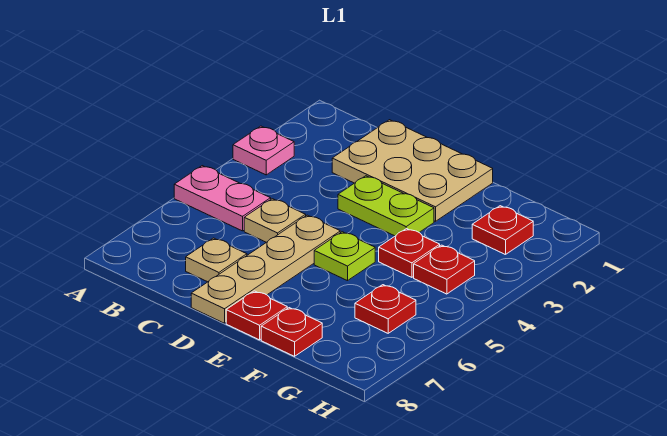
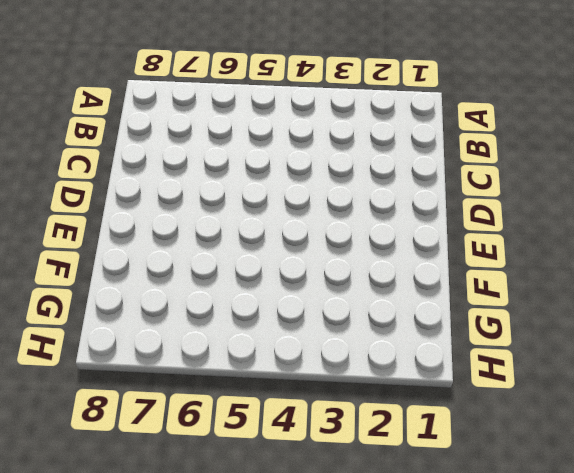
none -> pink 1x1 plate [233,126,294,175]
none -> pink 1x2 plate [174,166,271,231]
none -> tan 2x3 plate [332,120,493,221]

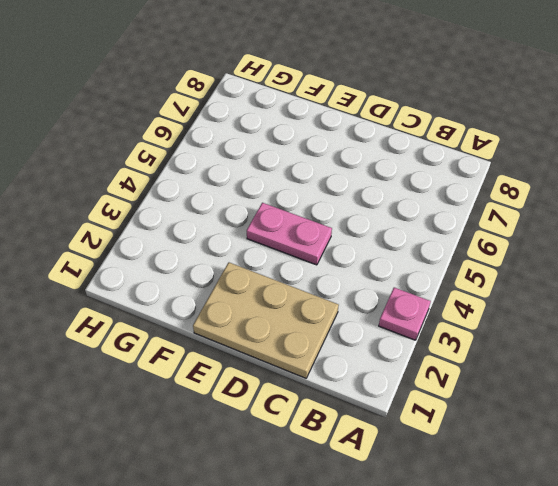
pink 1x2 plate [247,203,332,265] -> pink 1x2 plate moved to [174,166,271,231]
none -> tan 1x1 plate [244,199,306,242]
none -> tan 1x1 plate [186,238,247,282]
none -> lime 1x2 plate [338,176,434,236]

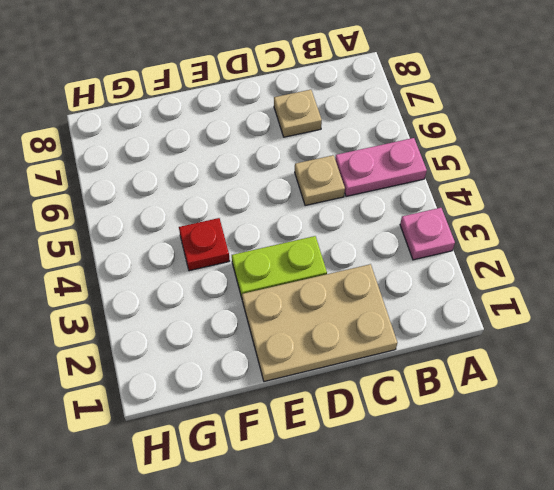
none -> tan 1x4 plate [191,215,340,323]
none -> lime 1x1 plate [314,232,375,281]
none -> red 1x1 plate [226,291,287,340]

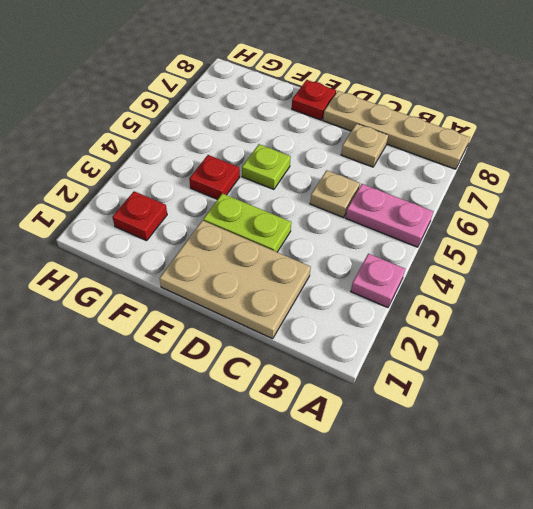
tan 1x4 plate [323,91,470,169] -> tan 1x4 plate turned to [191,215,340,323]
none -> red 1x1 plate [261,308,322,356]
none -> red 1x1 plate [414,245,475,294]
none -> red 1x1 plate [355,285,416,333]

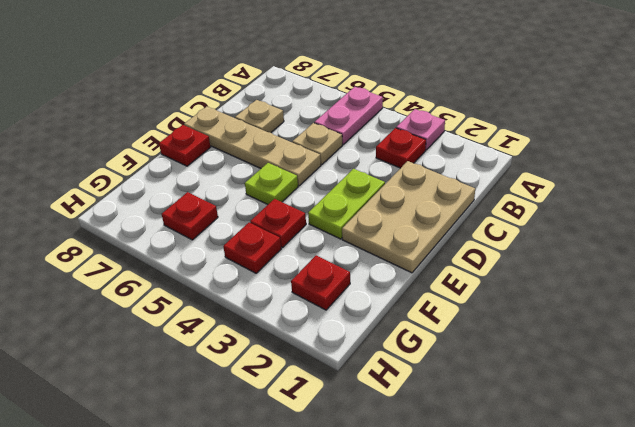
red 1x1 plate [376,128,426,168] -> red 1x1 plate moved to [261,308,322,356]

